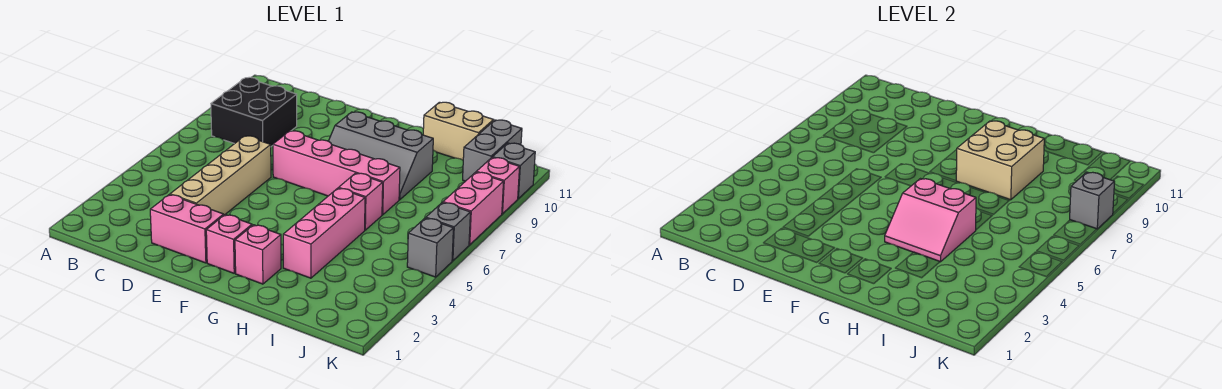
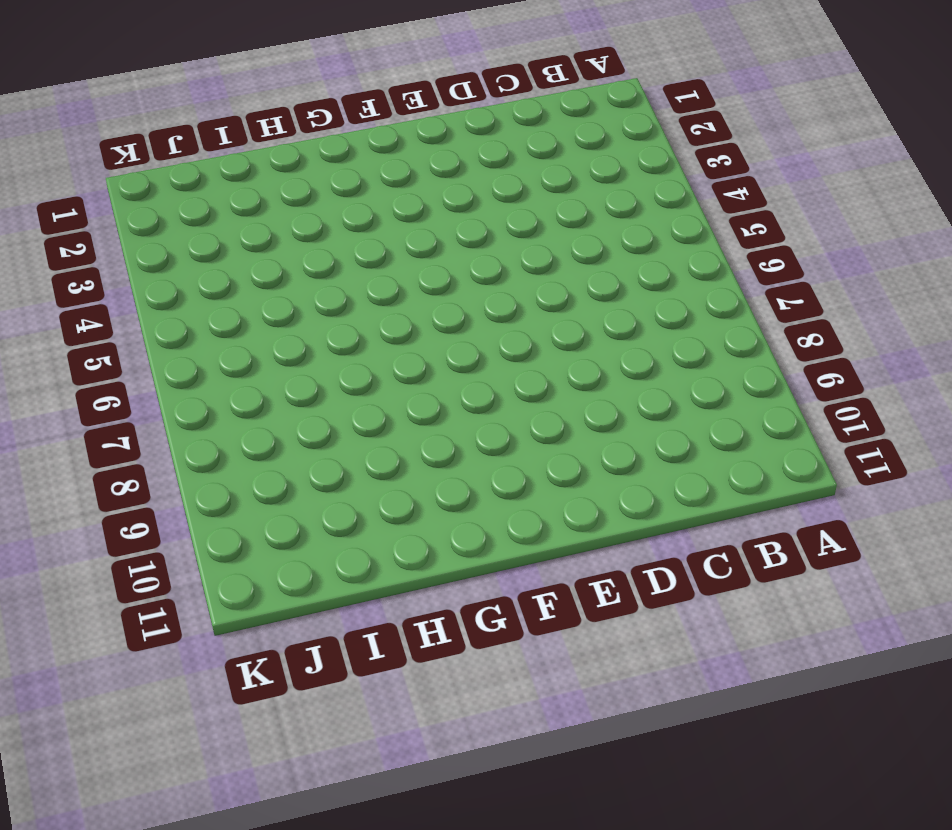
none -> black 2x2 brick [211,77,297,146]
none -> pink 1x2 brick [150,195,224,263]
none -> tan 1x4 brick [170,136,271,215]

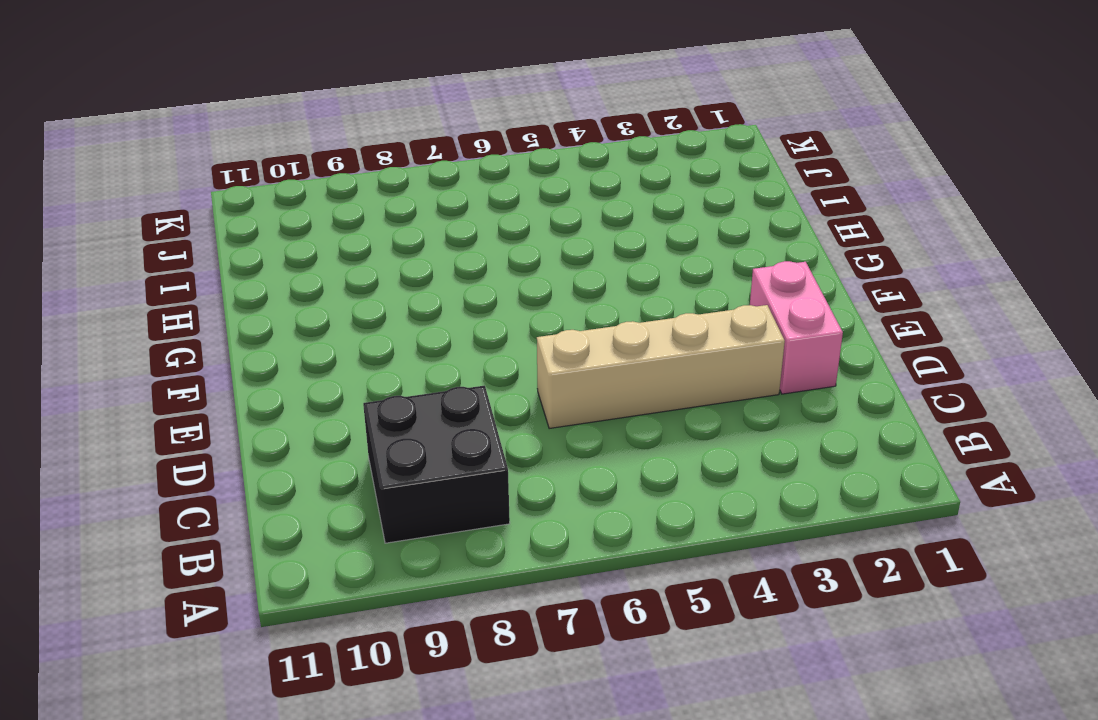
none -> pink 1x4 brick [273,131,400,215]
none -> pink 1x1 brick [206,215,252,273]
none -> grey 2x3 slope [329,112,433,200]

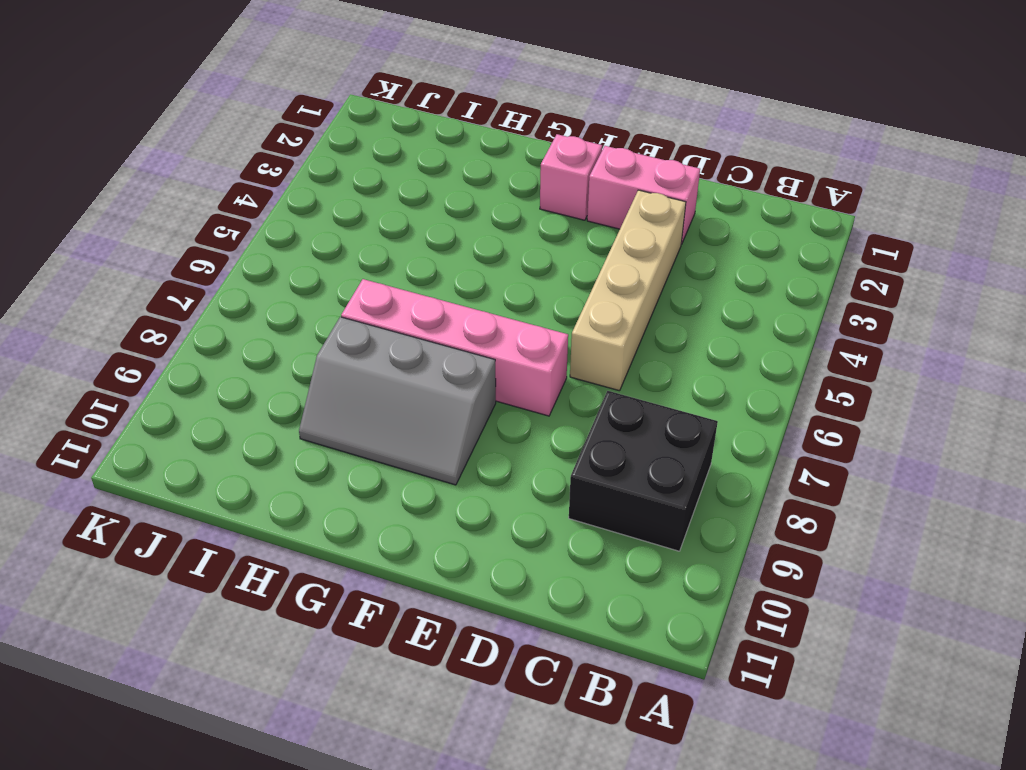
grey 2x3 slope [299,317,496,485] -> grey 2x3 slope turned to [329,112,433,200]
none -> pink 1x1 brick [235,225,281,284]
none -> pink 1x3 brick [283,188,365,278]
none -> pink 1x1 brick [339,173,383,230]

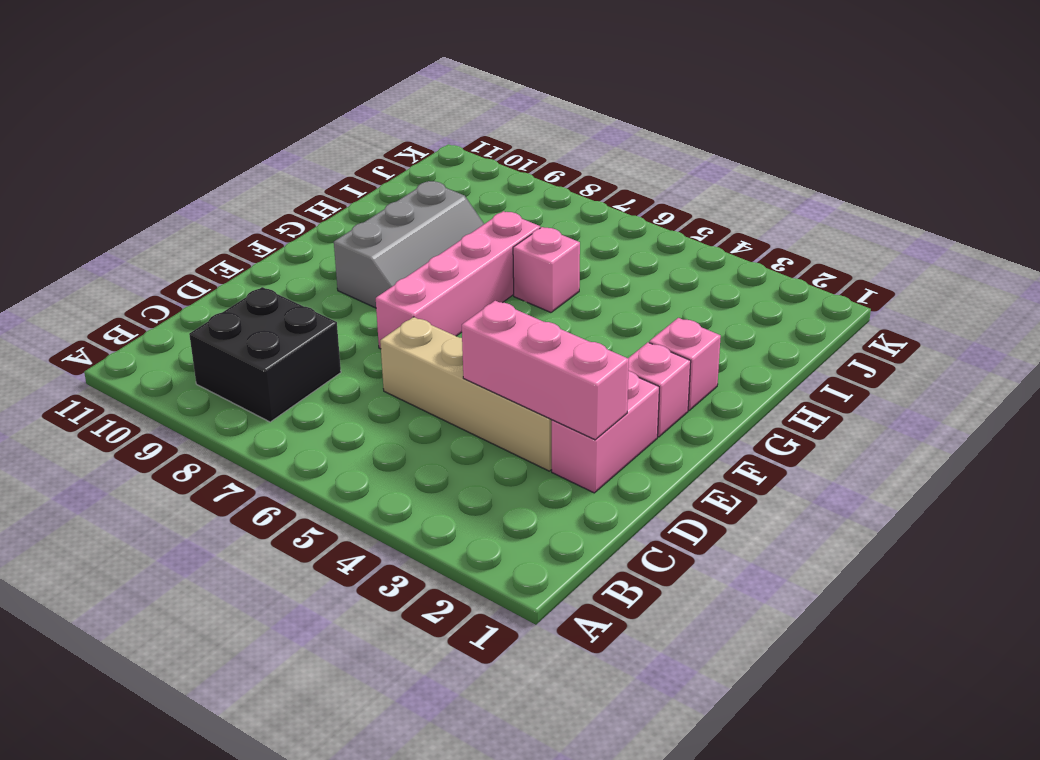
pink 1x3 brick [462,301,629,440] -> pink 1x3 brick moved to [283,188,365,278]
none -> tan 1x2 brick [423,102,494,160]
none -> grey 1x2 brick [463,120,522,181]
none -> grey 1x1 brick [407,218,453,277]

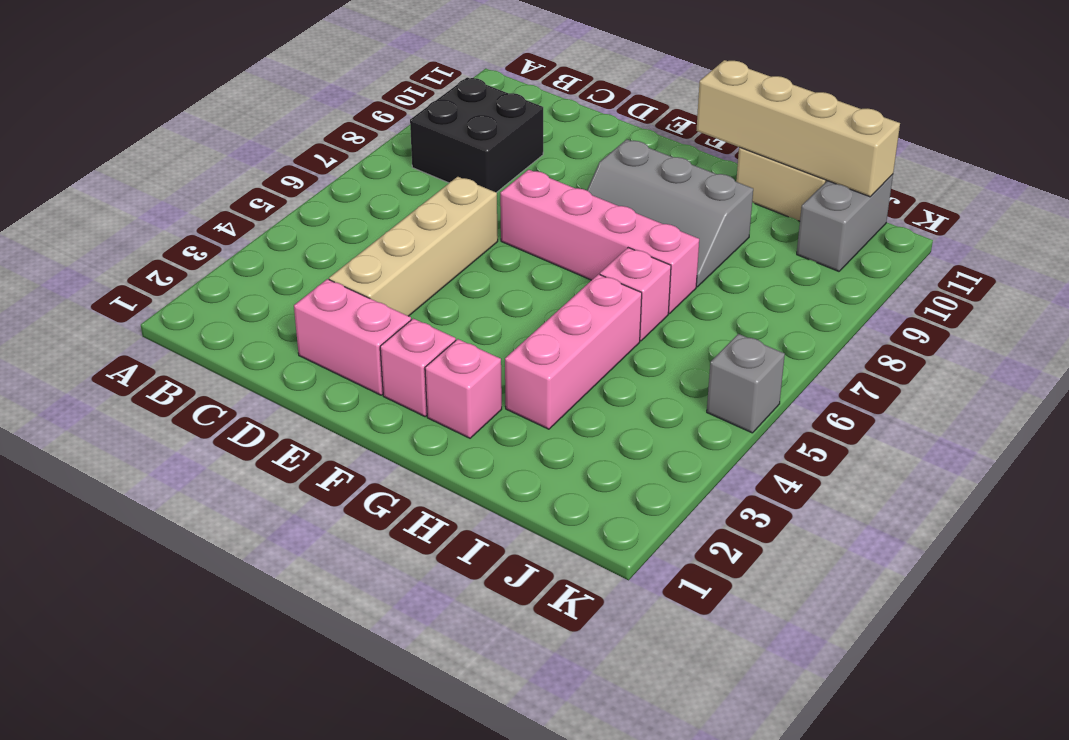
tan 1x4 brick [696,60,900,197] -> none
none -> grey 1x1 brick [426,202,470,261]
none -> pink 1x2 brick [443,172,503,245]
none -> pink 1x1 brick [476,157,520,214]

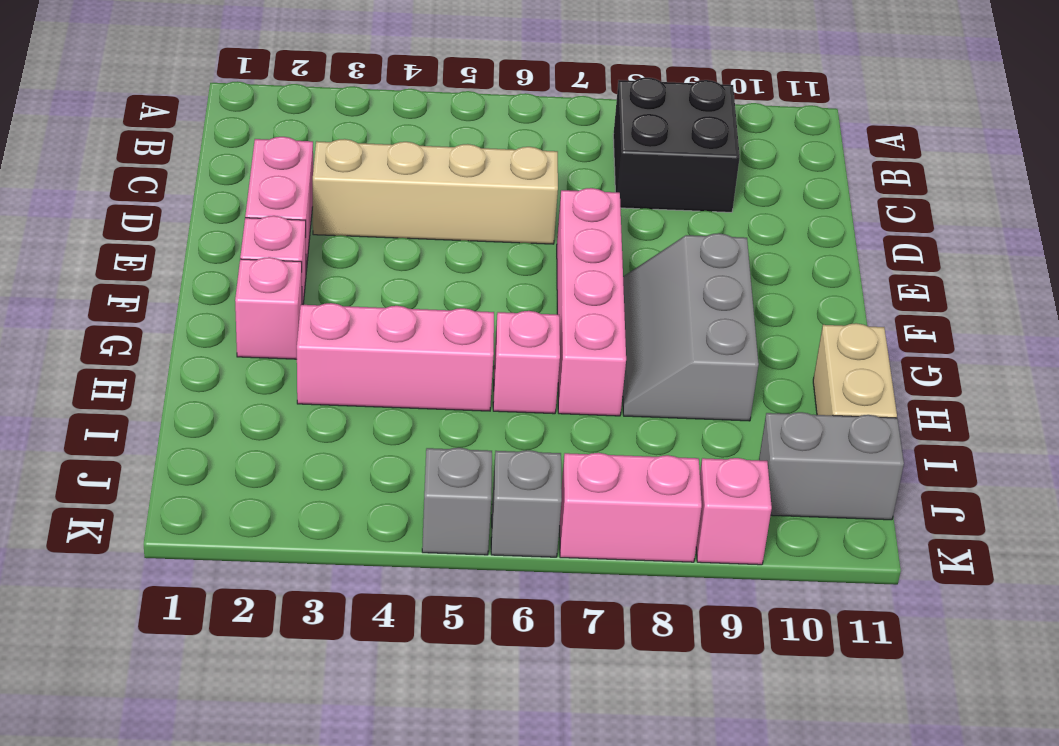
none -> grey 1x1 brick [493,143,535,198]
none -> pink 2x2 slope [885,179,976,262]
none -> tan 2x2 brick [956,121,1044,200]

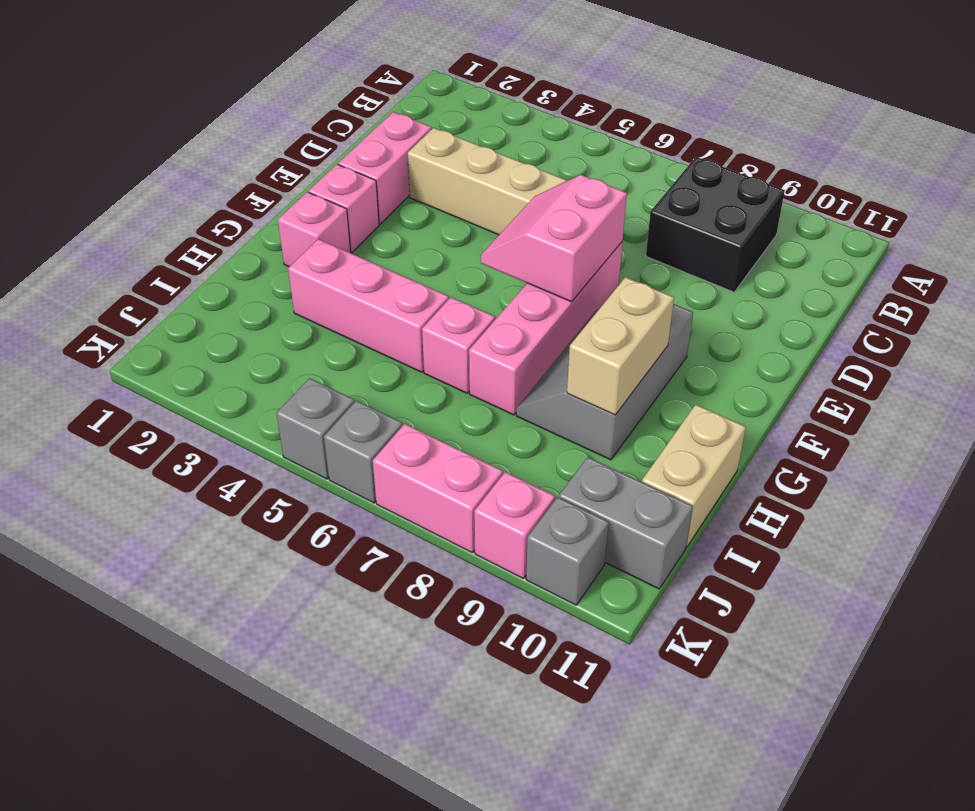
pink 2x2 slope [481,175,627,302] -> pink 2x2 slope moved to [885,179,976,262]
tan 1x2 brick [567,277,674,415] -> tan 2x2 brick [956,121,1044,200]
none -> grey 1x1 brick [1070,172,1114,229]

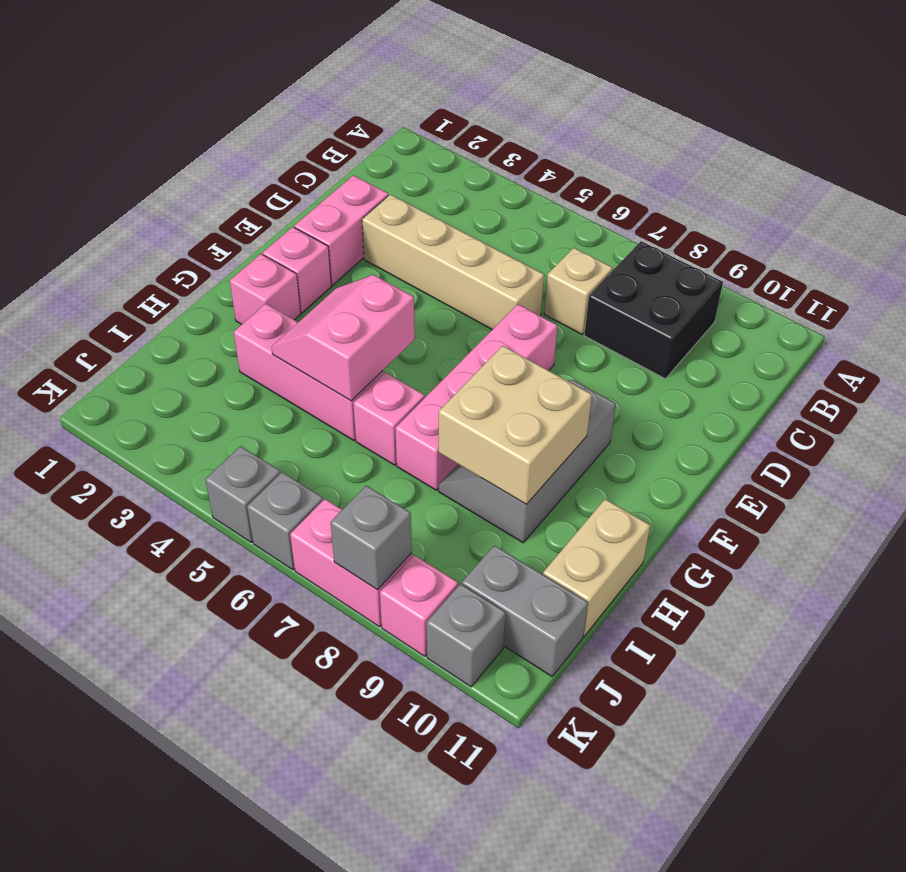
tan 1x1 brick [544,248,613,334] -> none

